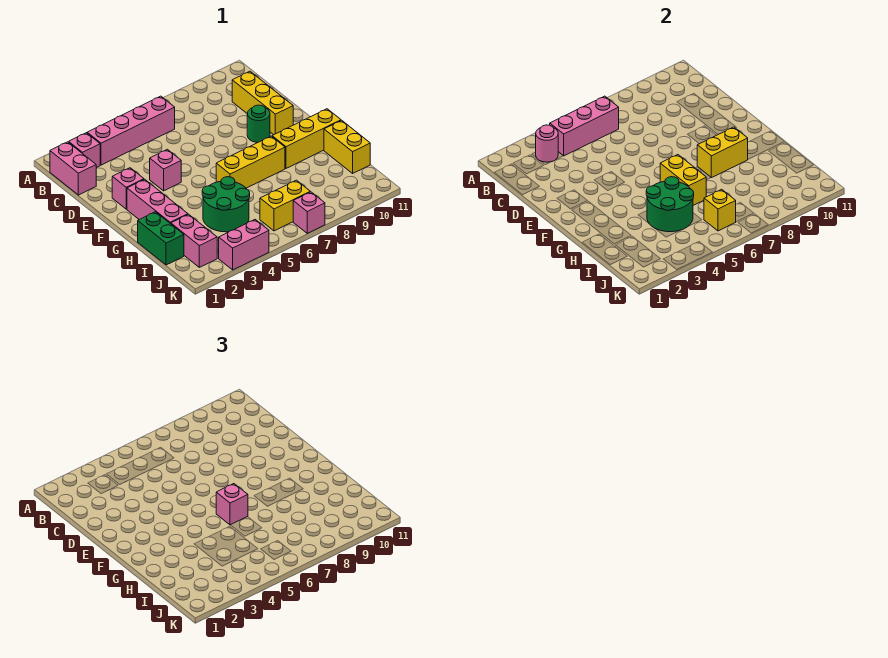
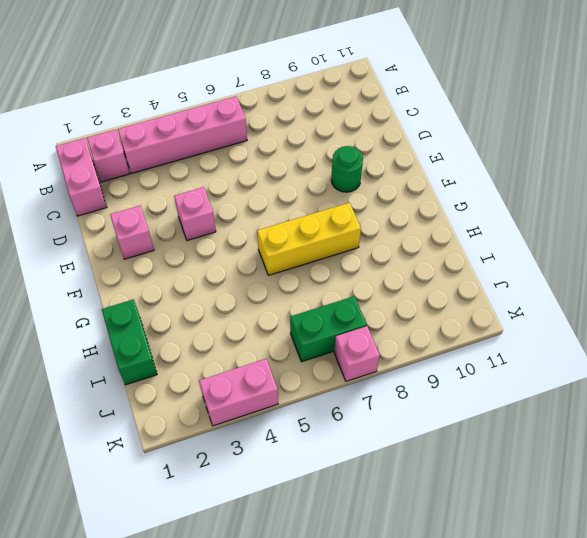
green 1x2 brick [290,296,367,362] -> yellow 1x2 brick [260,180,310,231]
none -> yellow 1x3 brick [232,71,293,135]
none -> pink 1x3 brick [127,179,188,224]
none -> yellow 1x3 brick [272,109,341,168]

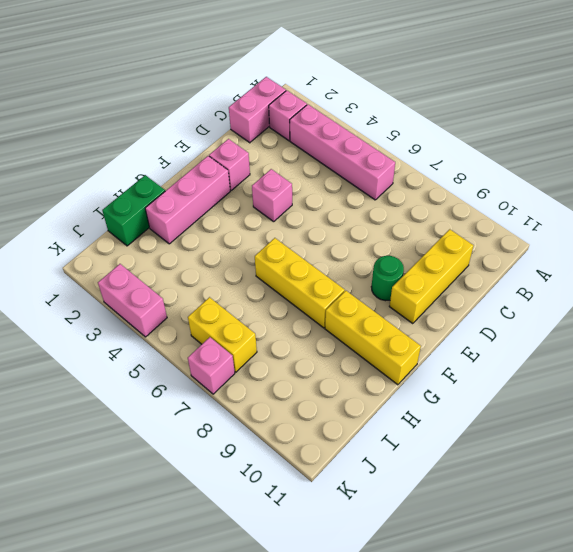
none -> green 2x2 round brick [202,177,250,232]
none -> yellow 1x2 brick [324,120,370,173]
none -> pink 1x2 brick [171,214,217,267]

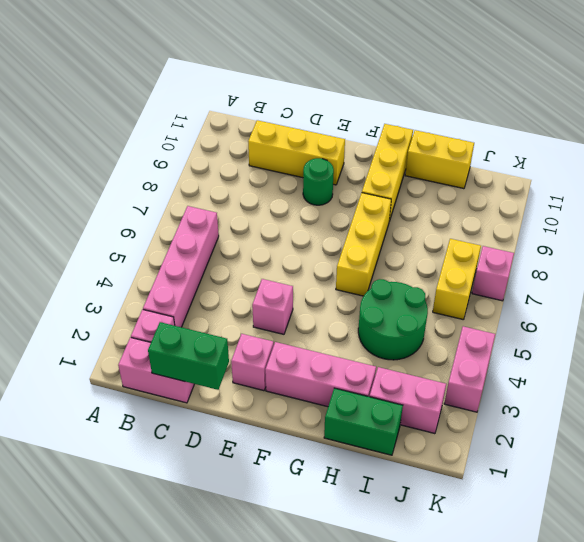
green 1x2 brick [148,322,229,390] -> none
none -> pink 1x1 round brick [536,125,558,162]
none -> pink 1x3 brick [550,96,619,156]
none -> yellow 1x2 brick [660,155,706,205]

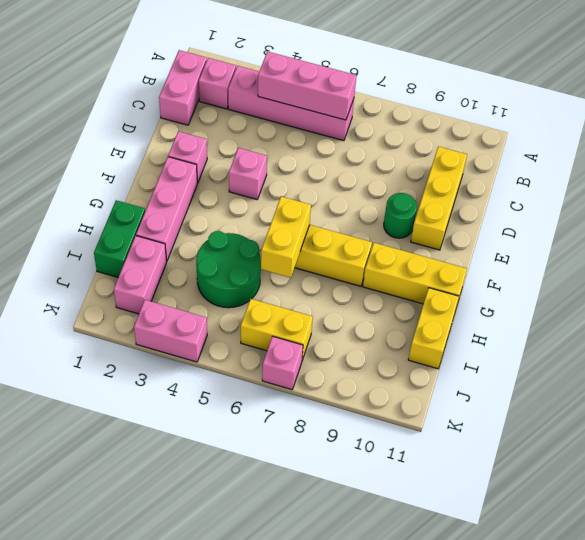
none -> pink 1x1 round brick [536,125,558,162]
none -> yellow 1x2 brick [697,127,748,178]
none -> green 2x2 round brick [646,177,694,232]

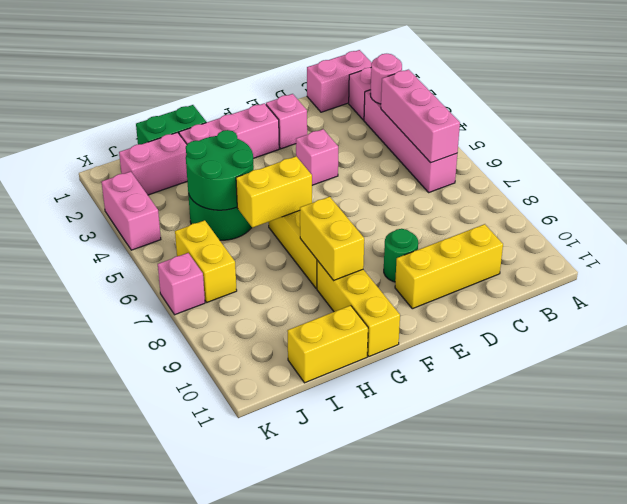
none -> yellow 1x1 brick [704,189,736,231]
none -> pink 1x1 brick [216,484,248,525]

